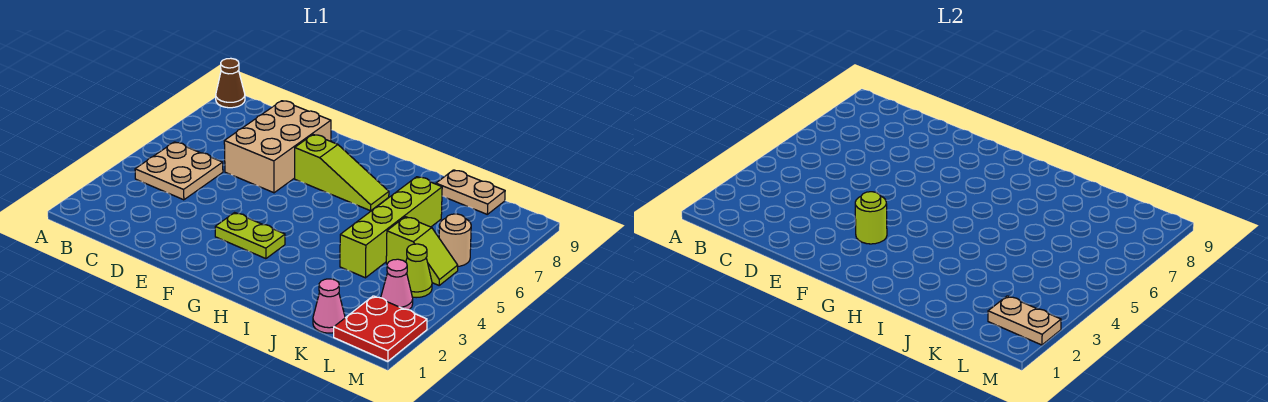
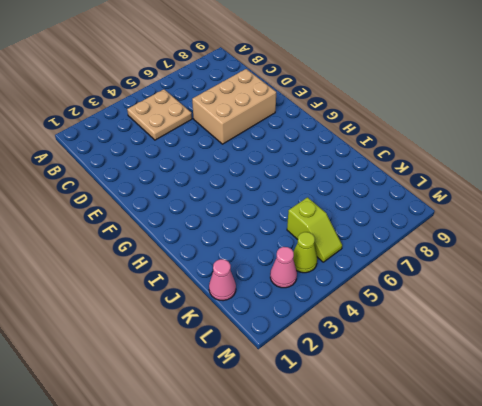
none -> brown 1x1 cone [216,58,245,108]
none -> lime 1x2 plate [215,213,285,259]
none -> lime 1x3 slope [295,135,389,211]

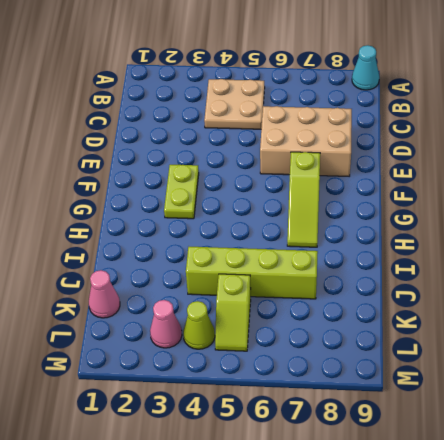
cyan 1x1 cone [352,45,379,90] -> brown 1x1 cone [216,58,245,108]
none -> tan 1x2 plate [436,170,505,214]
none -> red 2x2 plate [334,296,427,361]
none -> tan 1x1 round brick [439,214,471,266]

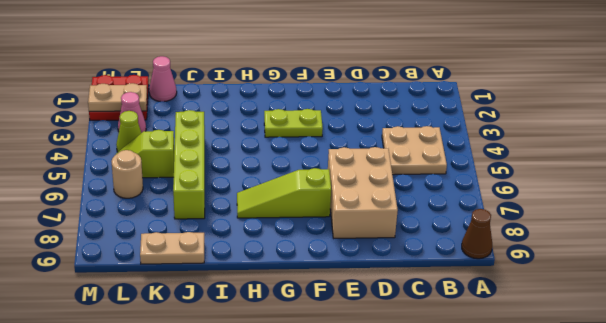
none -> lime 1x1 round brick [855,192,887,244]

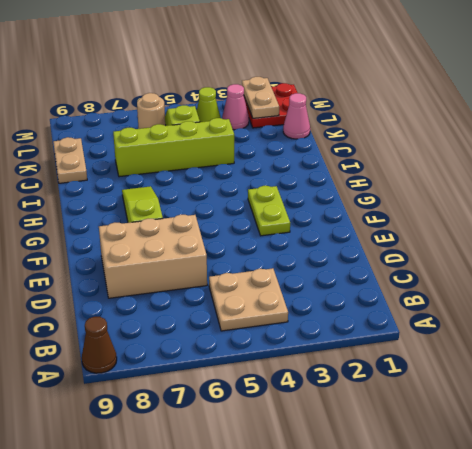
none -> lime 1x1 round brick [855,192,887,244]

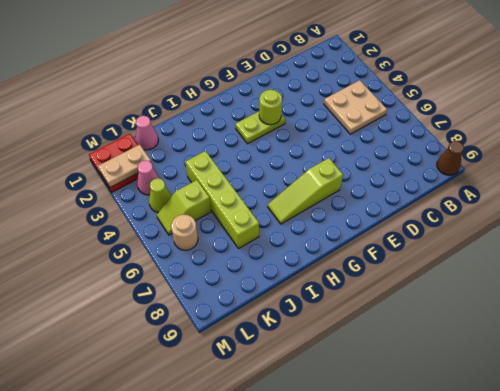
none -> tan 2x3 brick [224,101,331,193]
none -> tan 1x2 plate [436,170,505,214]

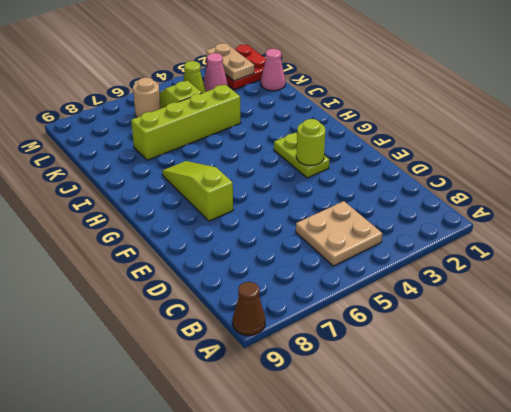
none -> tan 2x3 brick [224,101,331,193]
none -> tan 1x2 plate [436,170,505,214]

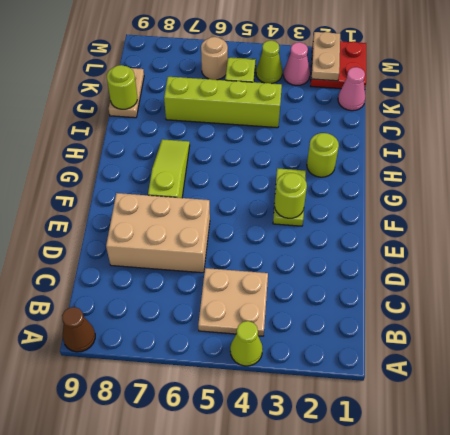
lime 1x1 cone [230,321,263,366] -> none
lime 1x1 round brick [307,133,339,177] -> none
lime 1x1 round brick [107,65,137,109] -> none

